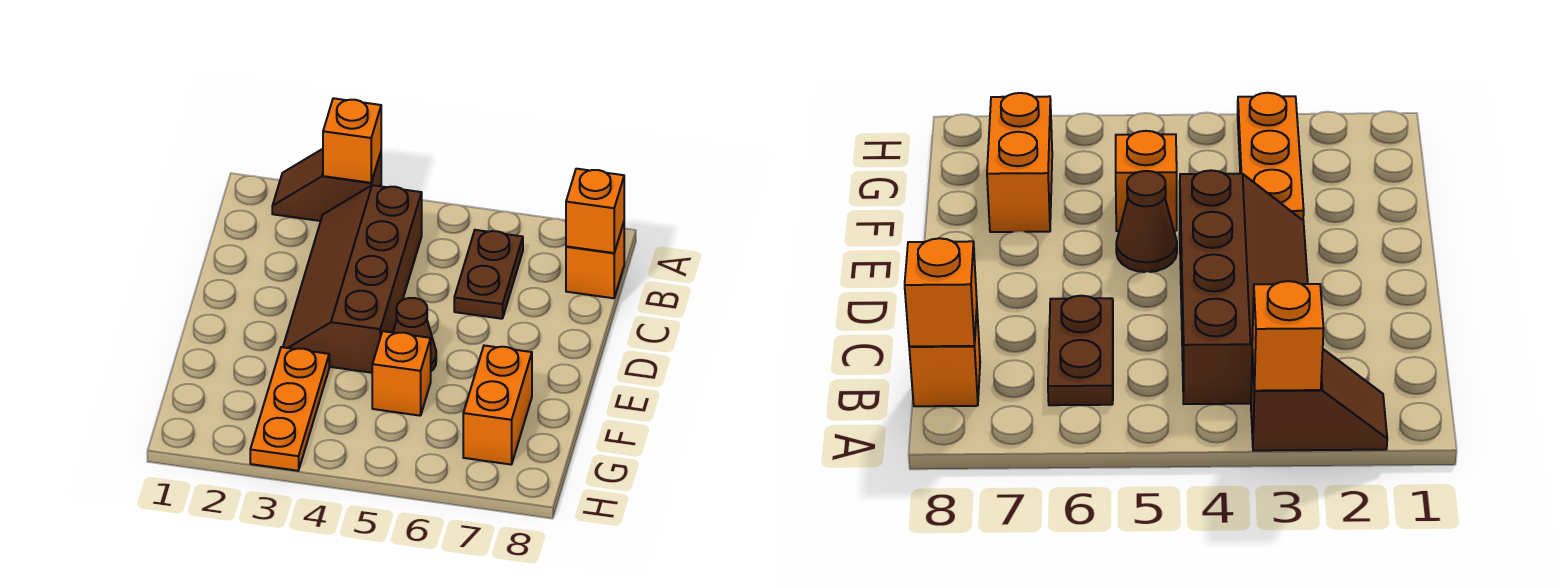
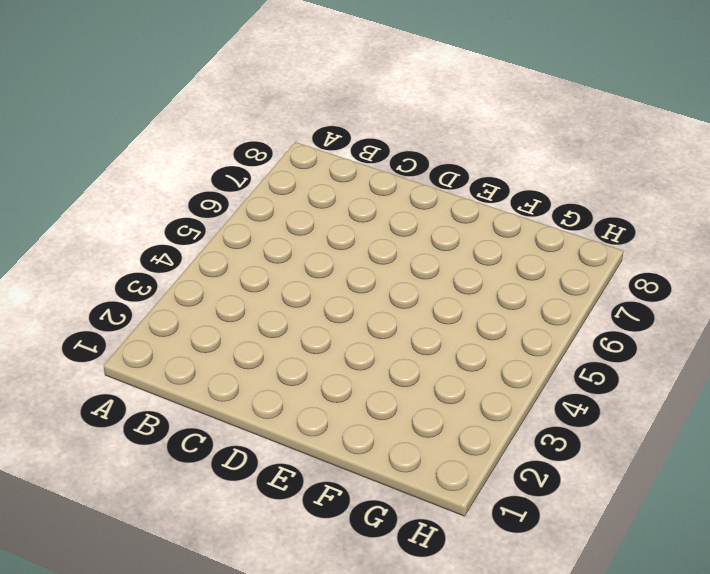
none -> brown 1x2 slope [272,149,381,221]
none -> brown 2x4 slope [283,185,422,373]

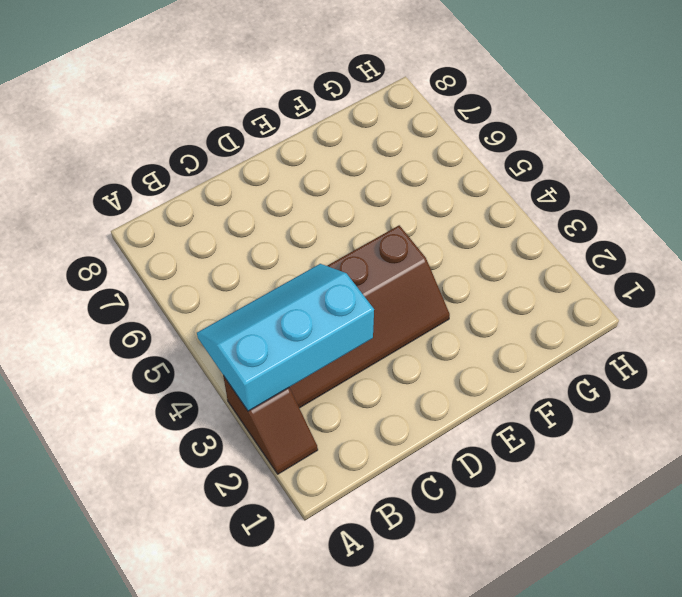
cyan 2x3 slope [197,264,374,411] -> orange 1x1 brick [323,98,381,183]
none -> brown 1x2 plate [454,230,523,319]
none -> orange 1x1 brick [566,223,624,298]

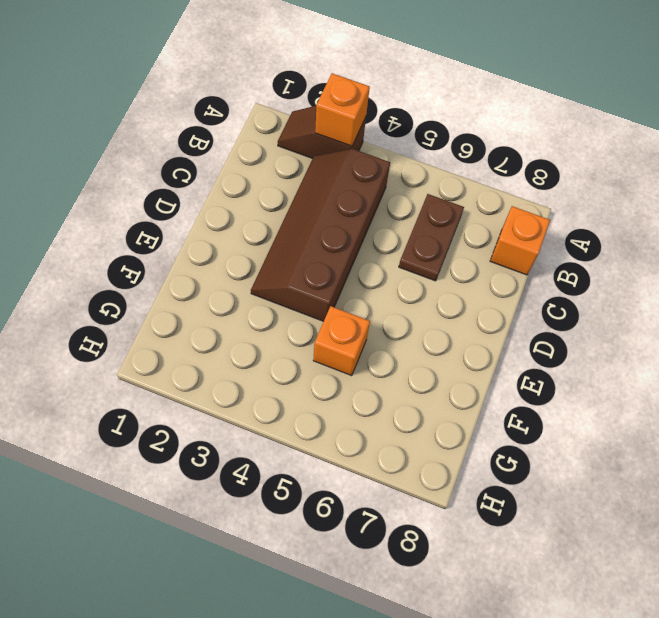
none -> brown 1x1 cone [393,298,436,371]
none -> orange 1x3 plate [250,347,329,471]

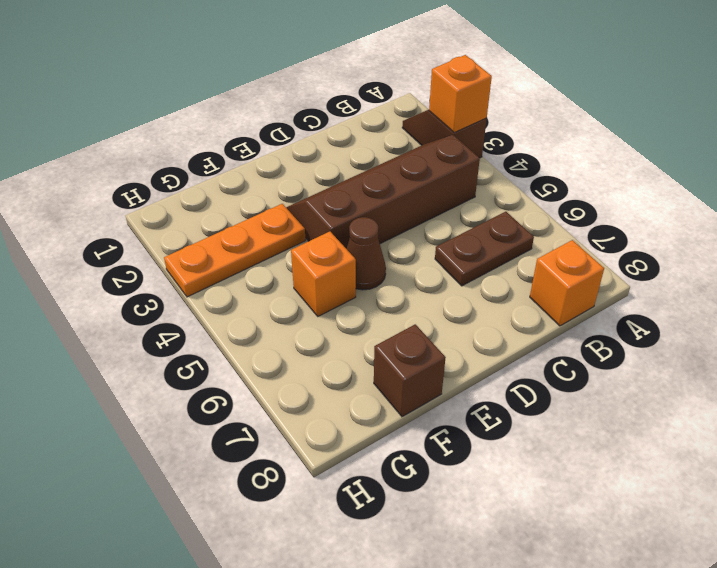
brown 1x1 brick [374,324,446,417] -> none
none -> orange 1x2 brick [463,345,532,464]
none -> orange 1x1 brick [566,169,624,253]

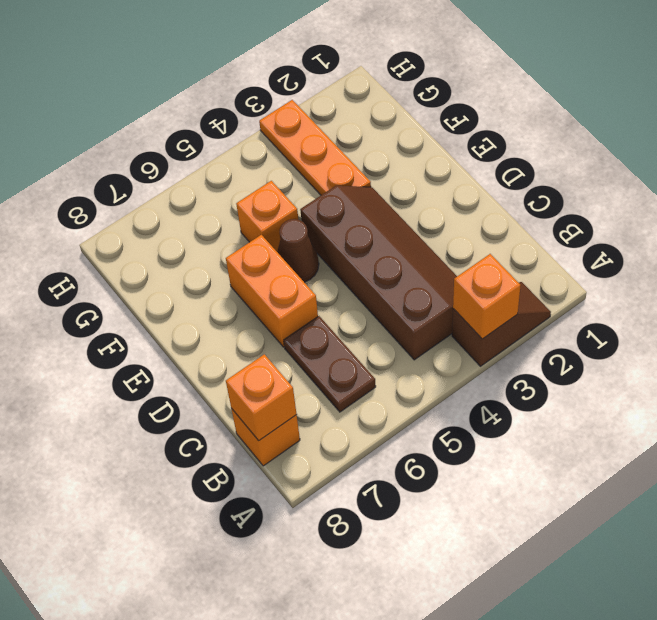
orange 1x2 brick [226,235,318,347] -> orange 1x2 brick moved to [463,345,532,464]

